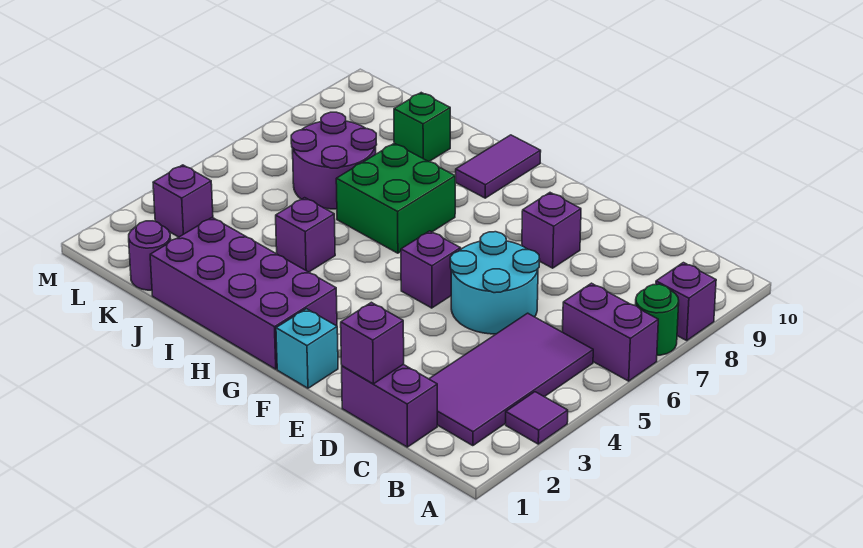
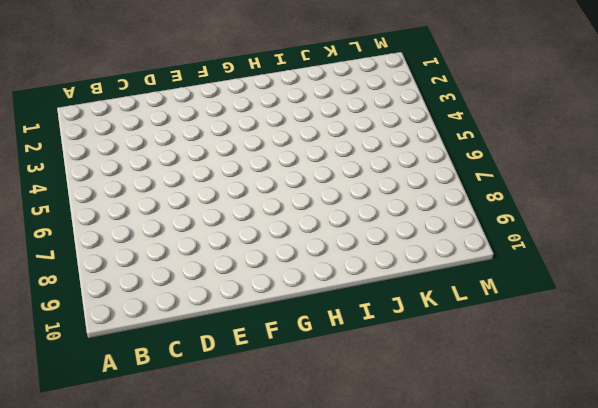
none -> purple 1x1 tile [506,392,568,444]
none -> purple 1x2 brick [563,283,658,381]
none -> green 1x1 round brick [636,284,679,355]

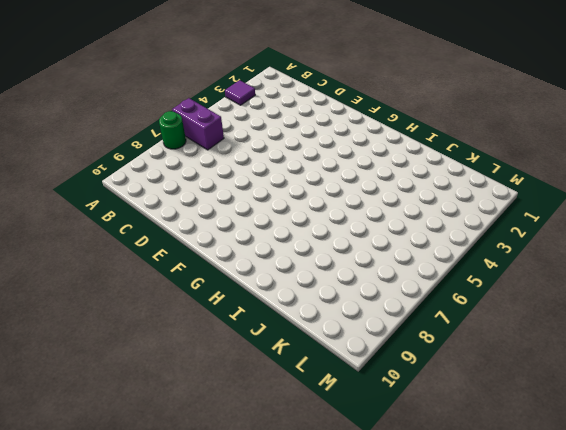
none -> purple 1x1 brick [656,263,716,340]
none -> purple 2x4 tile [429,313,593,446]
none -> purple 1x2 brick [342,364,437,447]

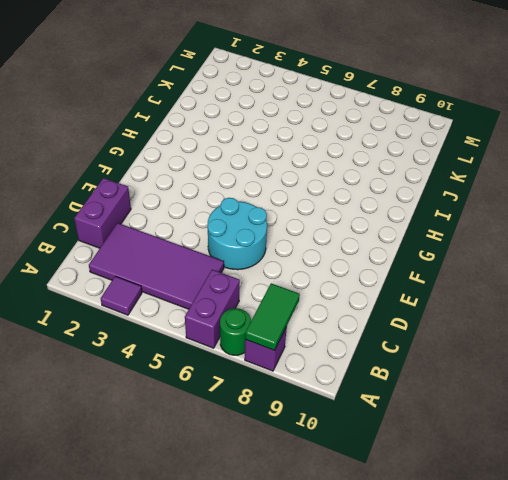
green 1x2 tile [245,283,300,350] -> none
none -> purple 1x1 brick [522,193,581,268]
none -> cyan 1x1 brick [276,309,338,388]
none -> purple 1x1 brick [401,231,461,308]

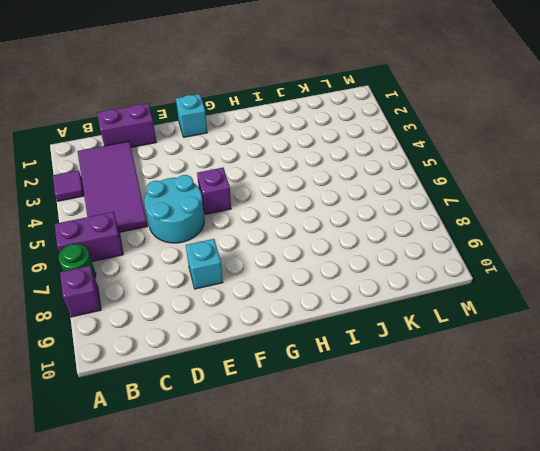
cyan 1x1 brick [186,239,223,289] -> purple 1x1 brick [522,193,581,268]
none -> purple 2x4 brick [150,218,337,369]
none -> green 2x2 brick [336,143,455,253]
none -> purple 1x2 tile [456,135,541,198]

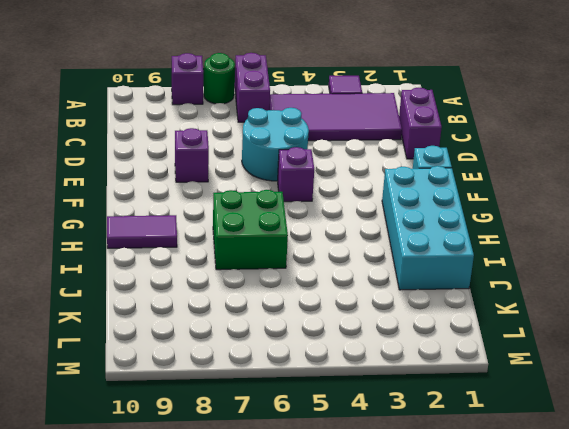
cyan 2x4 brick [382,166,474,290] -> purple 2x4 brick [150,218,337,369]
none -> purple 1x1 brick [276,198,335,272]
none -> purple 2x2 round brick [291,112,377,209]
none -> green 1x1 brick [394,93,450,162]

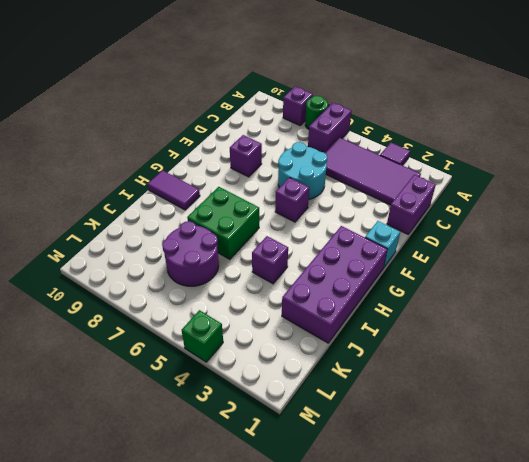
green 1x1 brick [182,310,223,362] -> green 1x1 brick moved to [394,93,450,162]
none -> purple 1x1 round brick [129,221,171,290]
none -> purple 1x1 brick [153,165,213,237]
none -> purple 1x1 brick [341,302,404,384]

